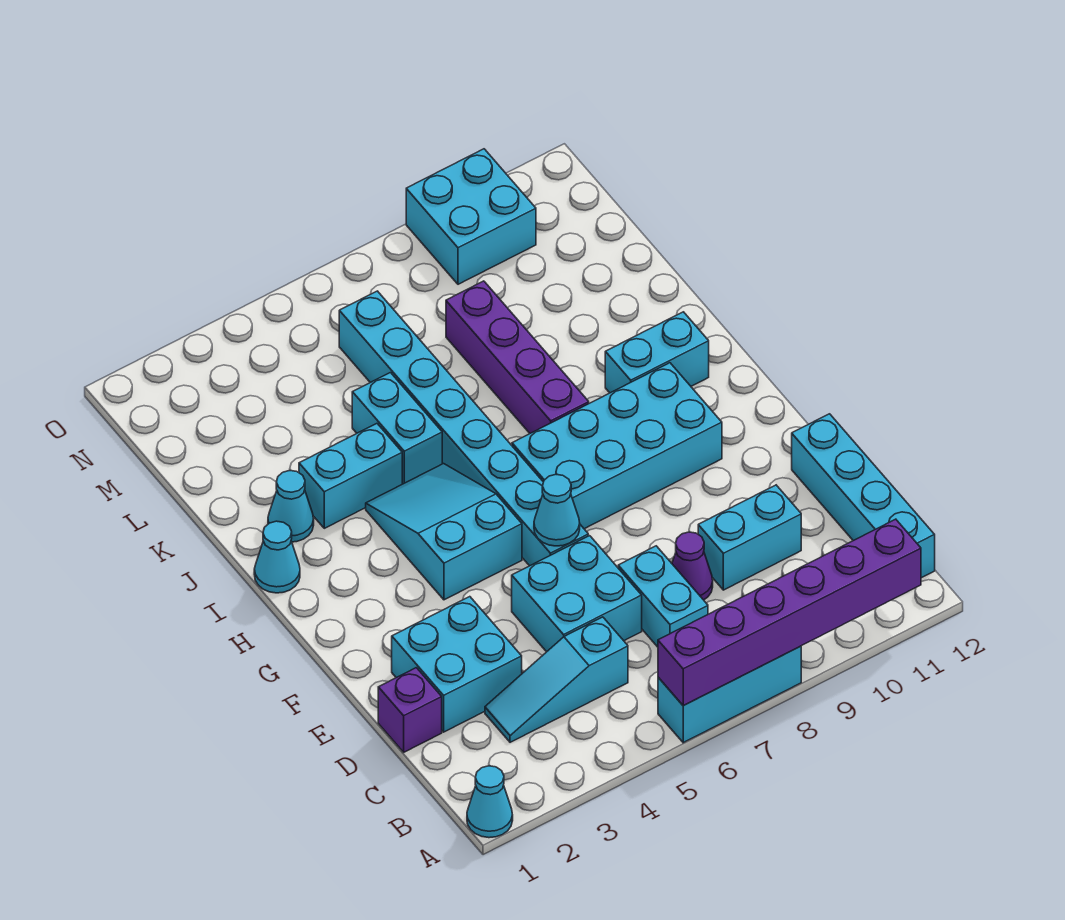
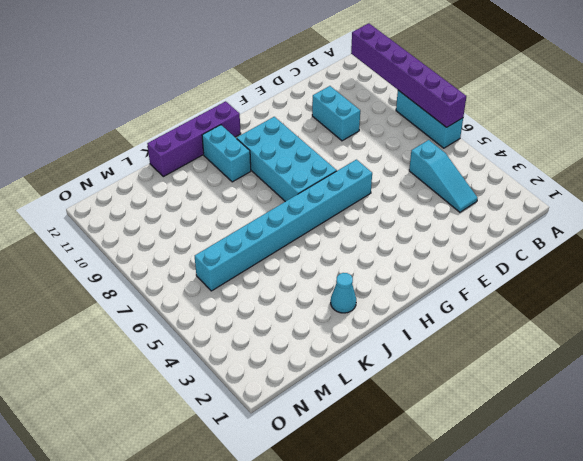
purple 1x4 brick [147,101,241,177] -> purple 1x4 brick moved to [446,281,589,433]
none -> cyan 1x1 cone [467,766,513,838]
none -> cyan 1x4 brick [792,414,935,578]
none -> cyan 1x2 brick [618,546,708,647]

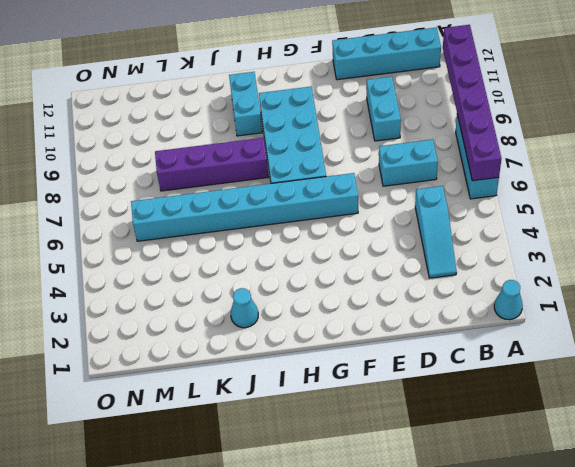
none -> purple 1x1 brick [378,668,442,752]
none -> cyan 2x2 brick [392,597,522,732]
none -> cyan 2x2 brick [512,536,642,652]

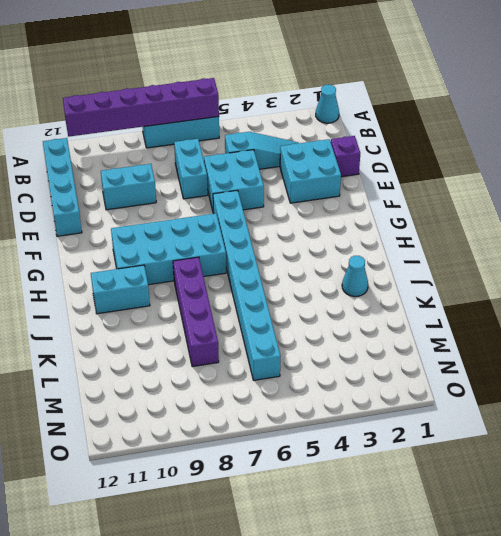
none -> purple 1x1 cone [672,532,713,600]
none -> cyan 2x3 slope [366,464,522,600]
none -> cyan 1x1 cone [254,521,300,593]

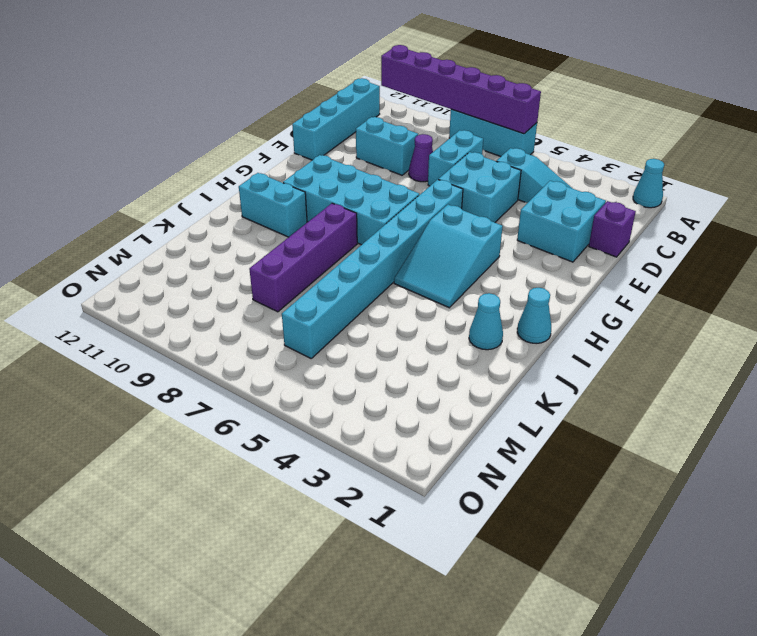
none -> cyan 1x2 brick [299,424,402,528]
none -> cyan 1x2 brick [352,373,442,484]
none -> cyan 2x2 brick [406,149,536,284]

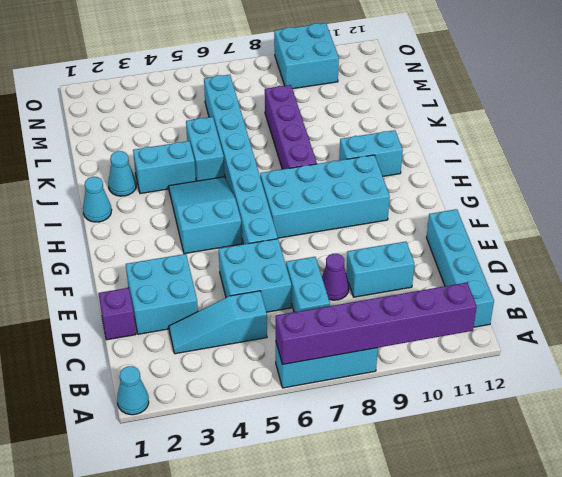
none -> cyan 1x1 cone [534,474,580,546]

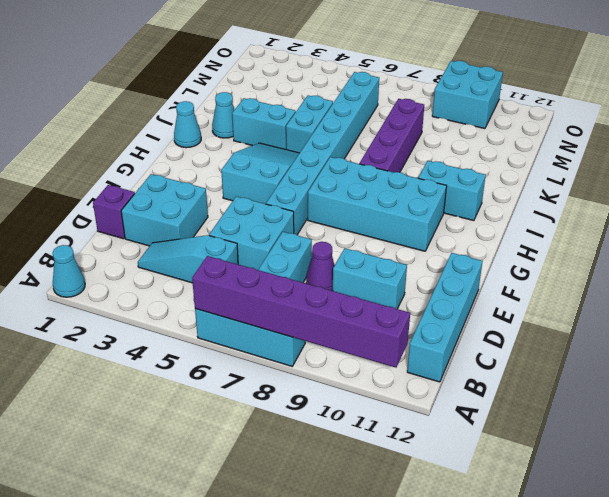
none -> cyan 1x1 cone [534,474,580,546]

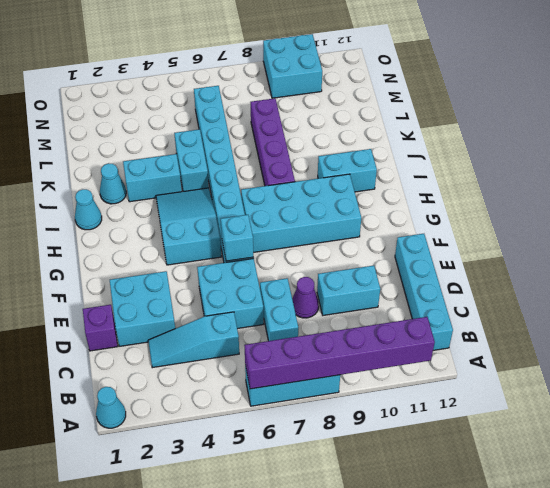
cyan 1x1 brick [221,215,254,261] -> cyan 1x1 cone [534,474,580,546]

